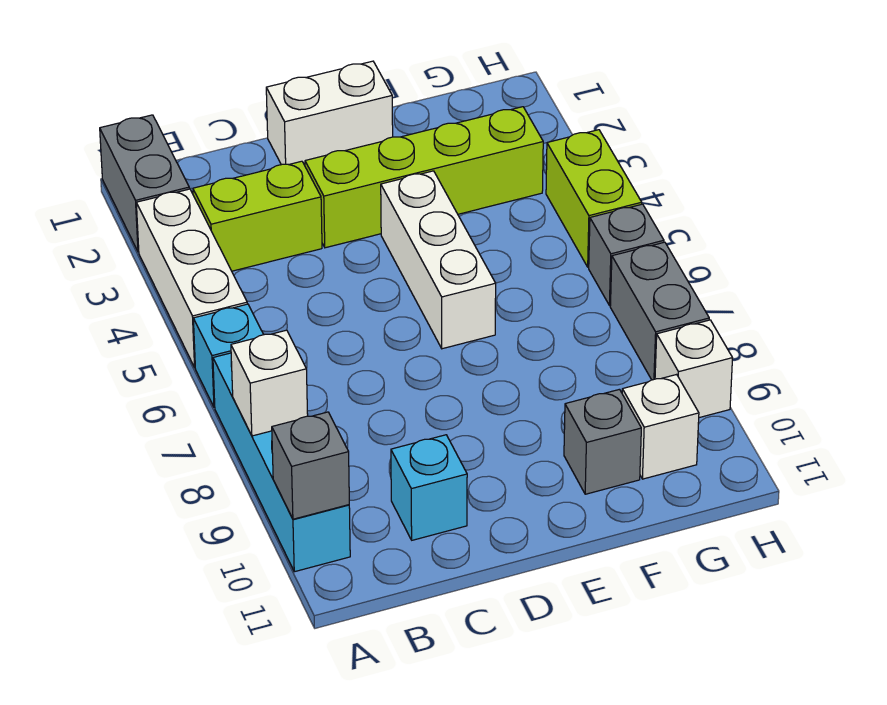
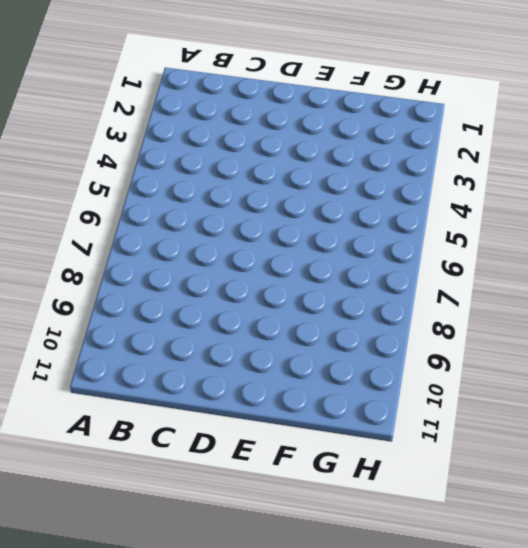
none -> grey 1x2 brick [100,115,189,252]
none -> white 1x3 brick [136,189,247,367]
none -> cyan 1x1 brick [193,304,264,407]

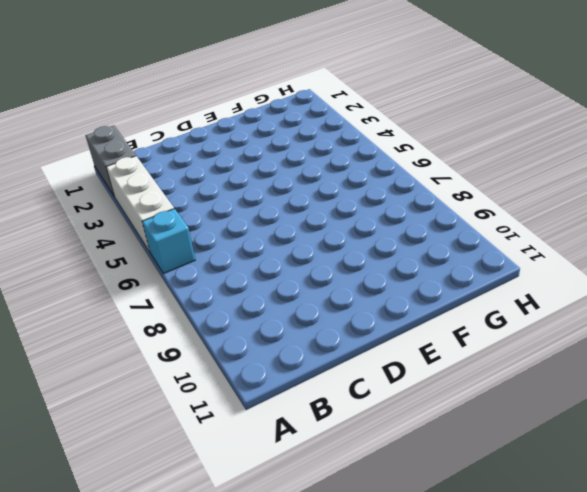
none -> cyan 1x4 brick [213,353,350,572]
none -> lime 1x2 brick [193,161,322,271]
none -> cyan 1x1 brick [391,435,467,540]

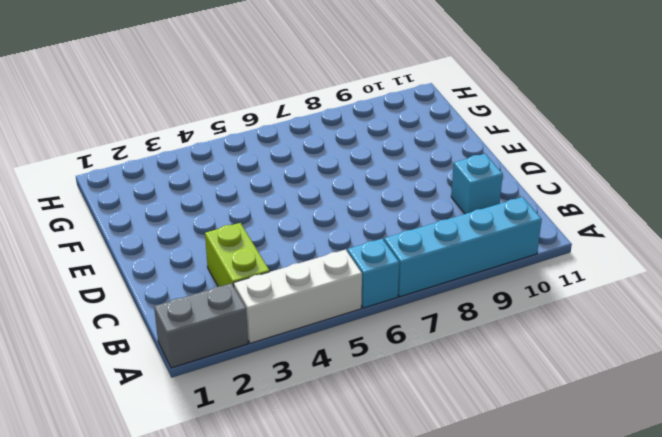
none -> white 1x2 brick [266,61,393,165]
none -> lime 1x4 brick [305,107,543,248]
none -> white 1x3 brick [381,171,496,349]

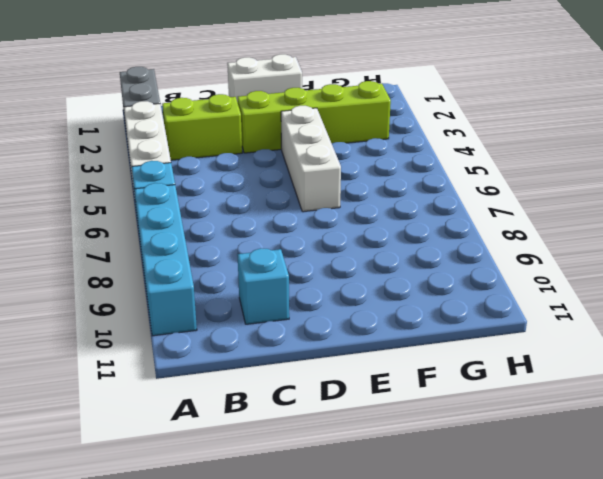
none -> grey 1x1 brick [564,389,641,494]
none -> white 1x1 brick [622,374,699,479]
none -> lime 1x2 brick [546,130,642,267]

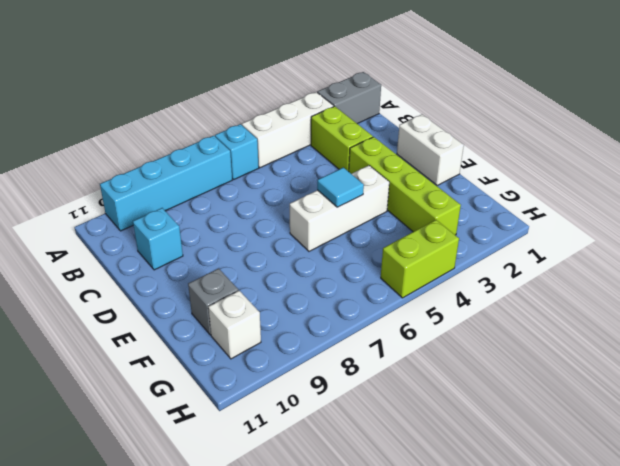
cyan 1x1 tile [317,168,364,207] -> none
none -> grey 1x1 brick [589,204,664,306]
none -> grey 1x2 brick [610,242,709,380]
none -> white 1x1 brick [655,320,733,418]

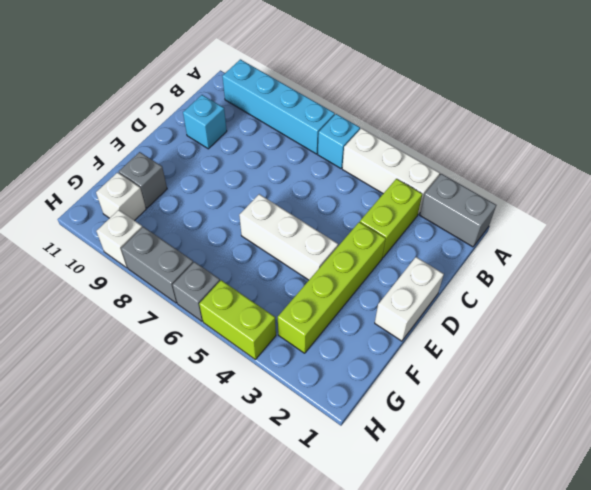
none -> white 1x1 brick [231,330,308,436]
none -> grey 1x1 brick [272,412,349,519]

